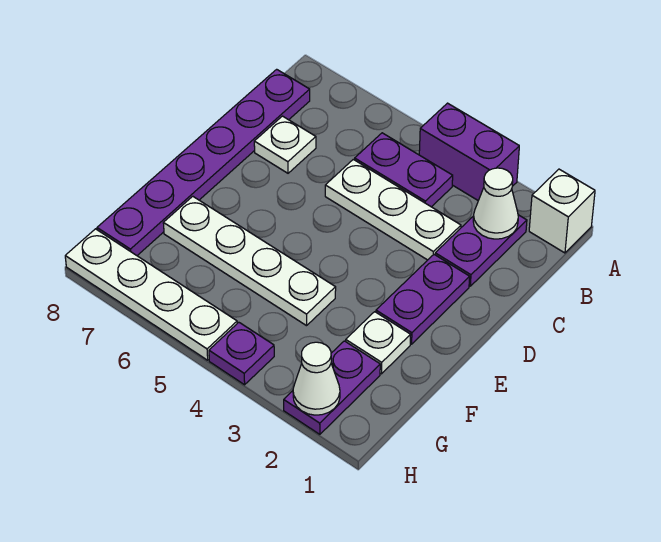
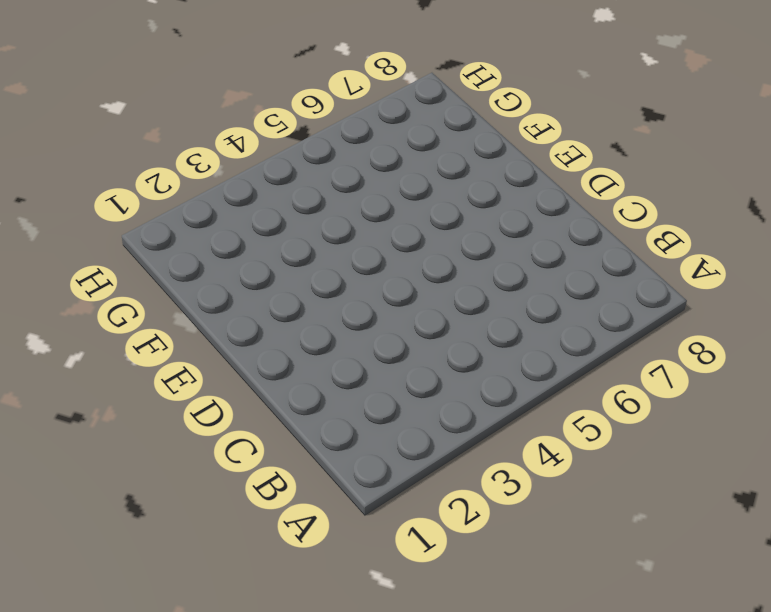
none -> white 1x1 brick [529,169,595,253]
none -> purple 1x2 brick [419,103,519,201]
none -> purple 1x2 plate [435,215,527,286]

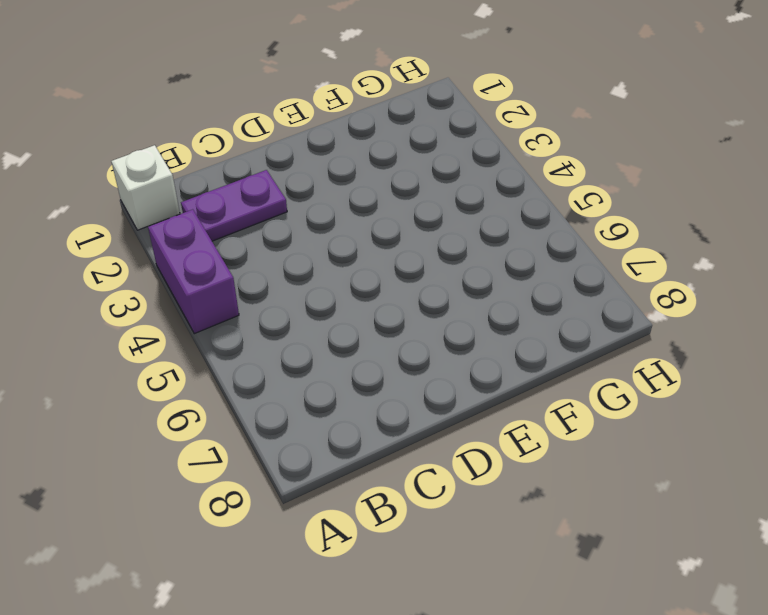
none -> purple 1x2 plate [355,133,453,207]
none -> purple 1x6 plate [97,69,310,255]
none -> white 1x3 plate [325,159,461,260]

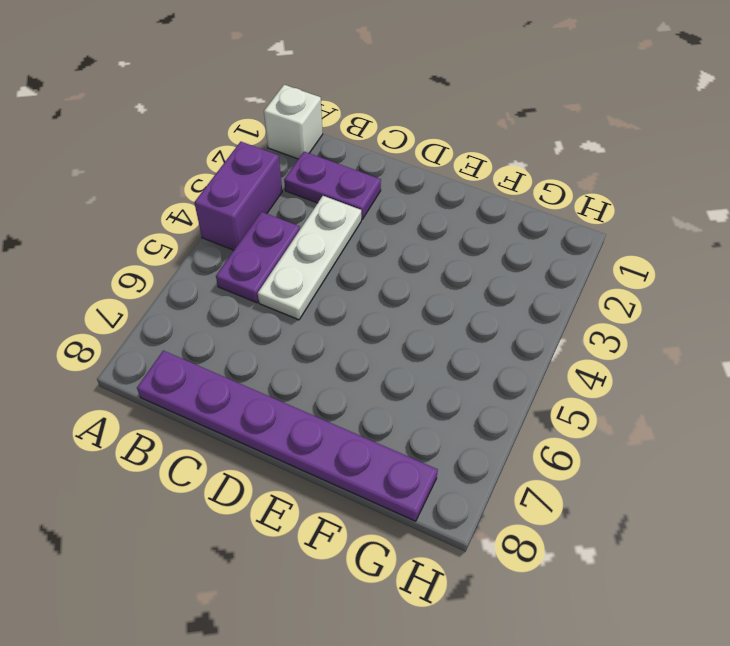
none -> white 1x1 plate [254,116,316,173]
none -> purple 1x2 plate [376,255,470,344]
none -> white 1x1 plate [346,312,410,374]

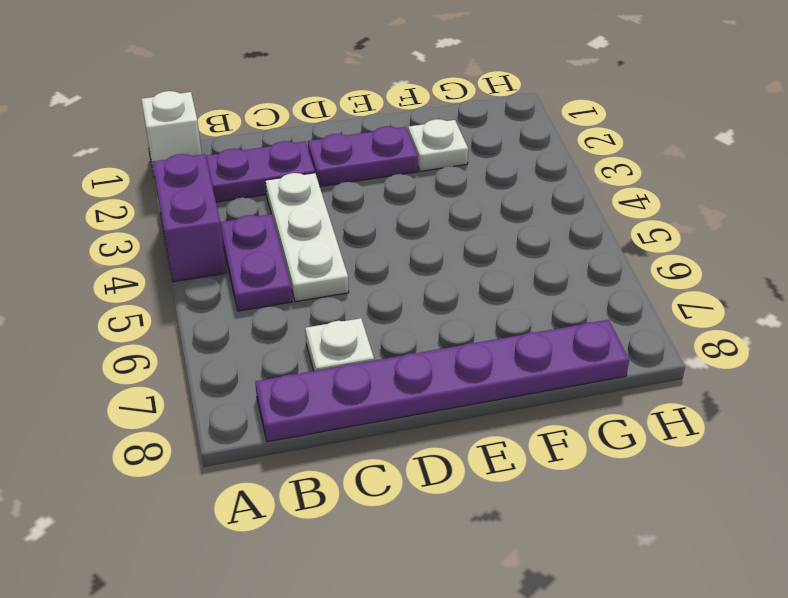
none -> white 1x4 plate [163,196,336,326]
none -> purple 1x2 plate [284,341,380,434]
none -> purple 1x1 plate [209,322,274,385]

